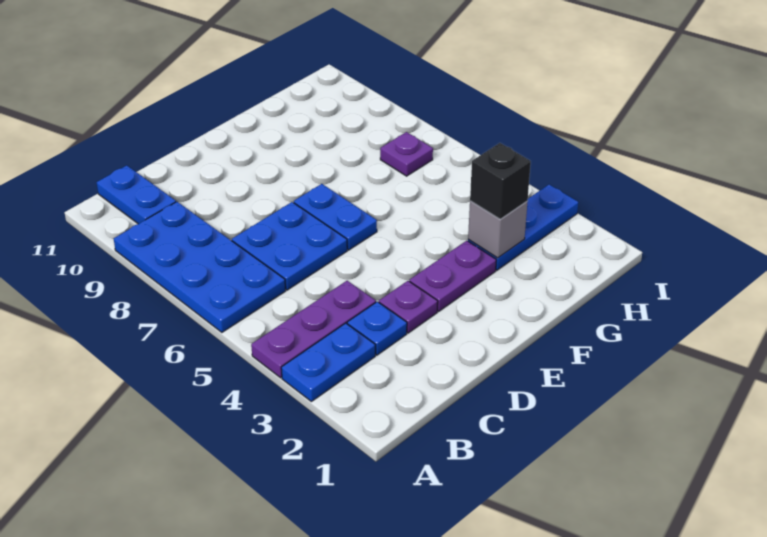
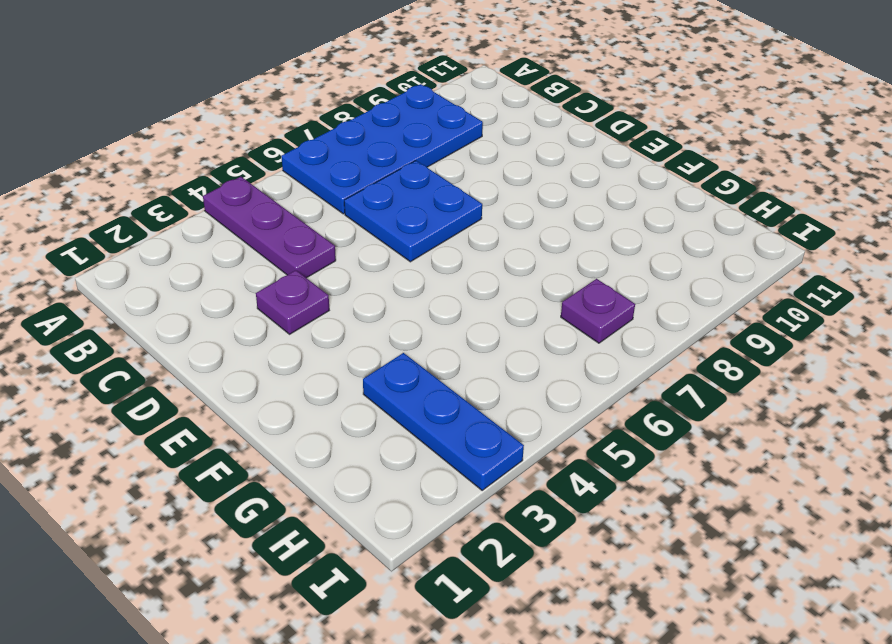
none -> blue 1x2 plate [281,323,375,401]
none -> blue 1x2 plate [97,165,176,224]
none -> blue 1x1 plate [347,302,407,355]

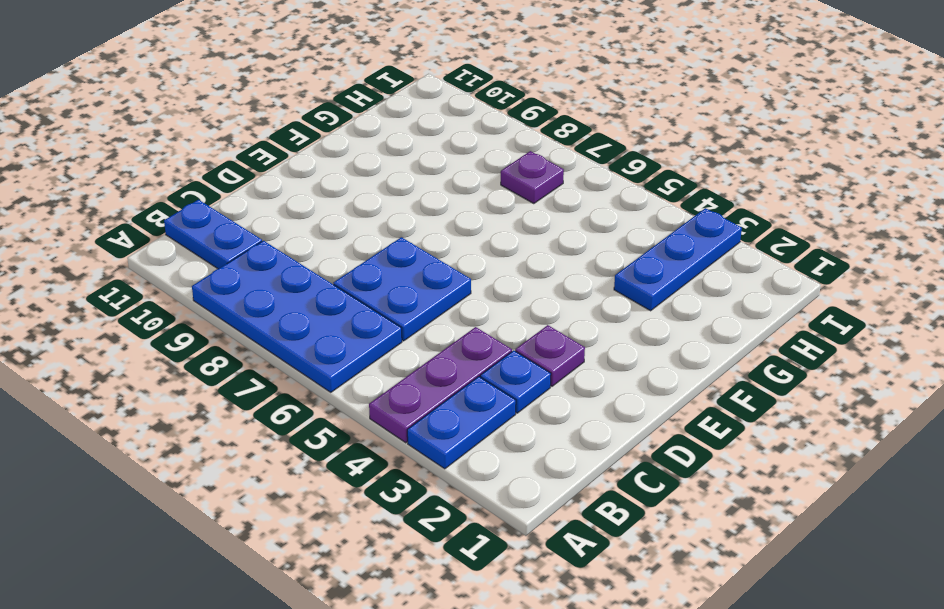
none -> purple 1x2 plate [409,241,496,312]
none -> blue 1x2 plate [294,184,377,250]
none -> grey 1x1 brick [468,201,528,258]

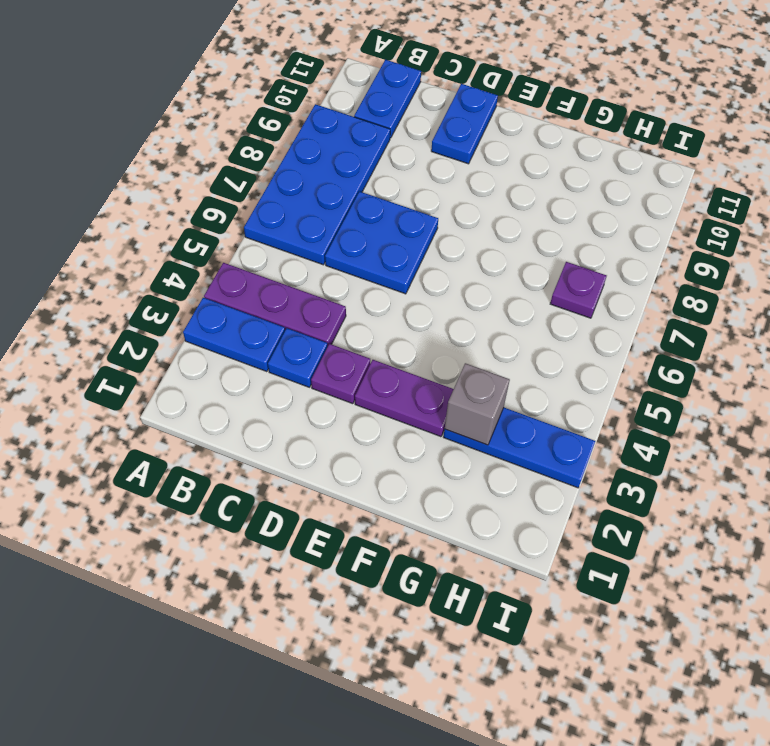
blue 1x2 plate [431,84,498,164] -> blue 1x2 plate moved to [294,184,377,250]
none -> black 1x1 brick [470,143,531,219]

